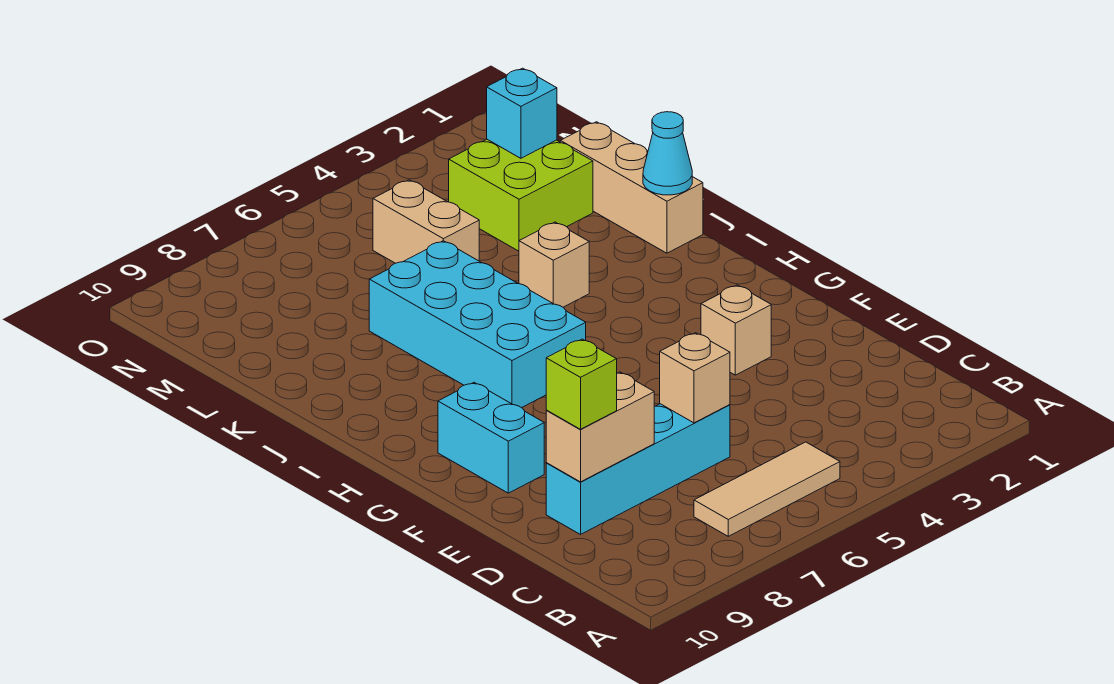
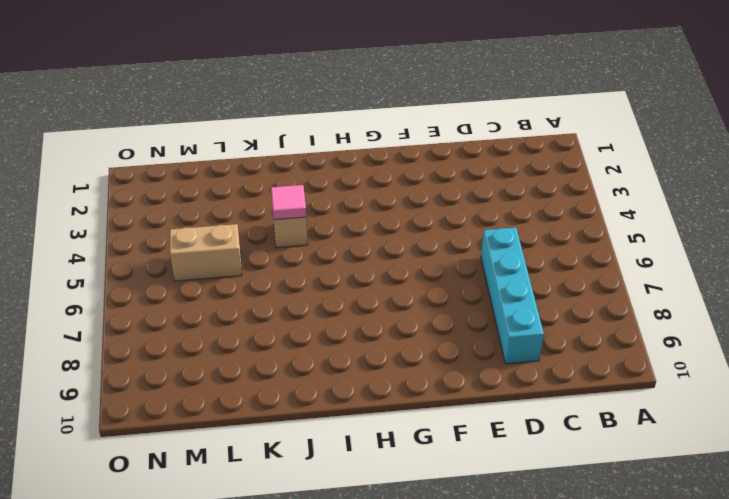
pink 1x1 tile [271,185,306,220] -> none
none -> tan 1x3 tile [694,442,840,536]
none -> tan 1x1 brick [701,285,771,375]
none -> cyan 1x2 brick [438,383,544,493]

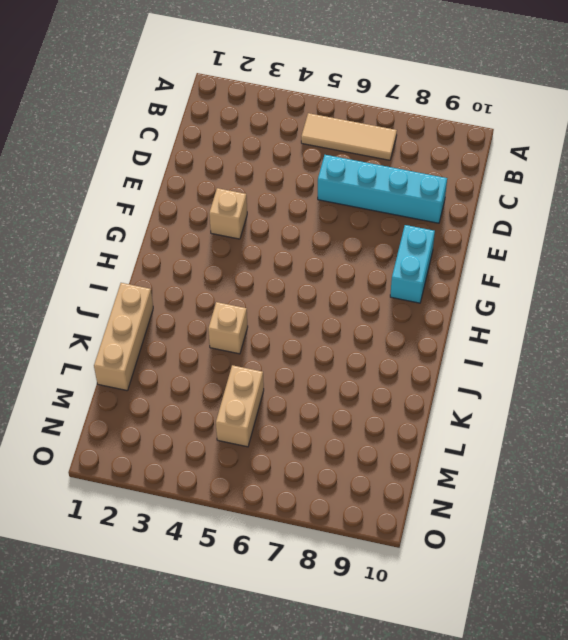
none -> cyan 2x4 brick [369,241,586,408]
none -> lime 2x2 brick [449,139,593,251]
none -> tan 1x1 brick [660,333,730,423]

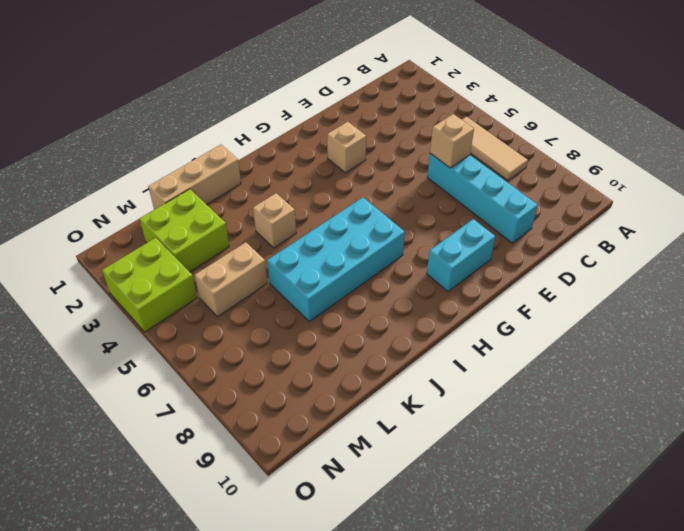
lime 2x2 brick [102,238,197,332] -> none
none -> tan 1x2 brick [546,372,654,482]
none -> cyan 1x1 cone [643,112,692,195]
none -> cyan 1x1 brick [487,68,557,158]

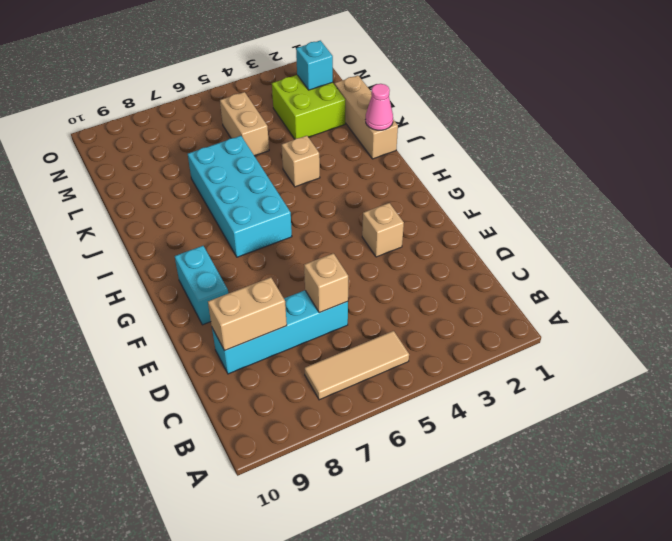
pink 1x1 cone [366,84,393,130] -> cyan 1x1 cone [643,112,692,195]
none -> lime 1x1 brick [546,339,617,429]

